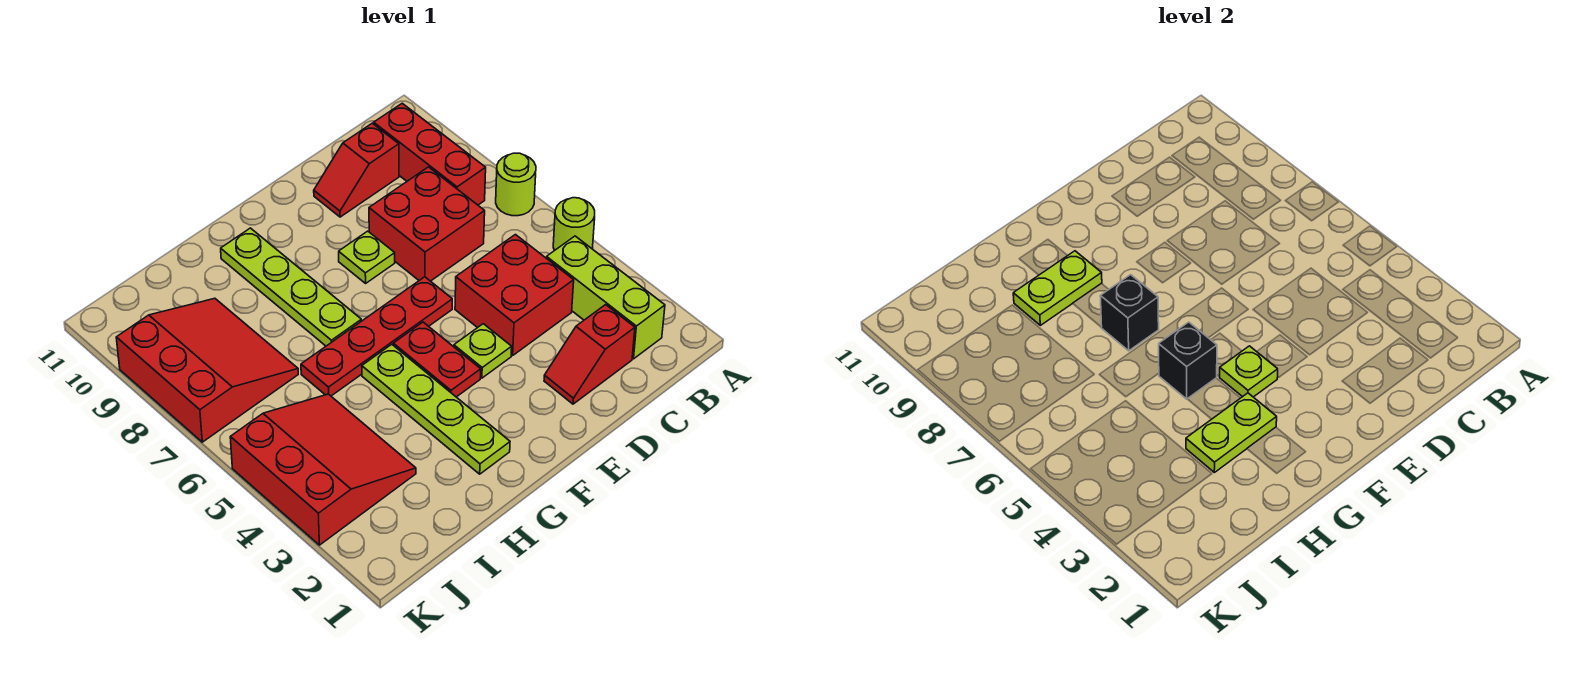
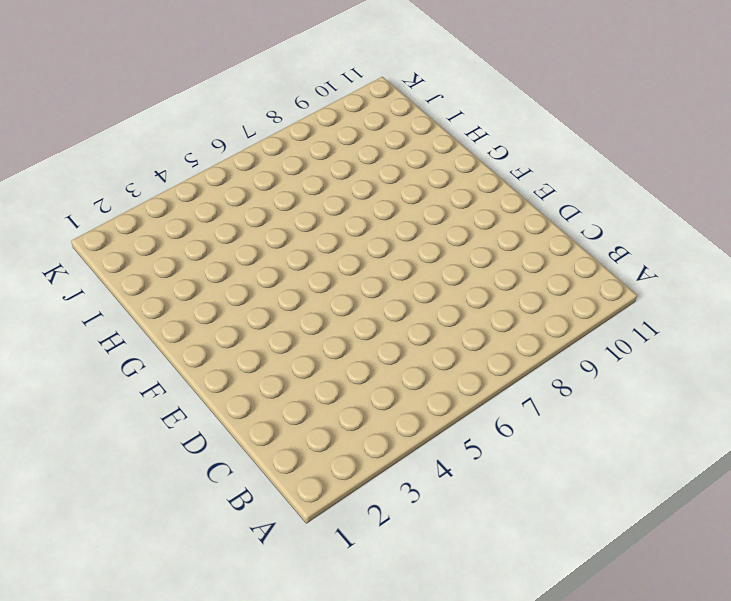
none -> lime 1x1 round brick [553,198,595,250]
none -> lime 1x1 round brick [496,153,536,216]
none -> lime 1x3 brick [546,236,665,359]

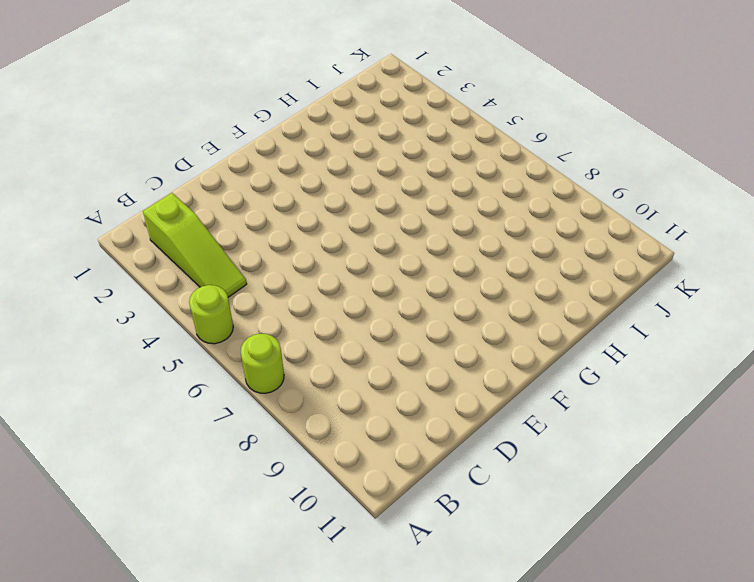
lime 1x3 slope [143,193,247,297] -> lime 1x3 brick [546,236,665,359]
none -> red 1x3 brick [374,103,486,205]
none -> red 1x2 slope [544,305,635,404]
none -> red 2x2 brick [455,235,574,355]

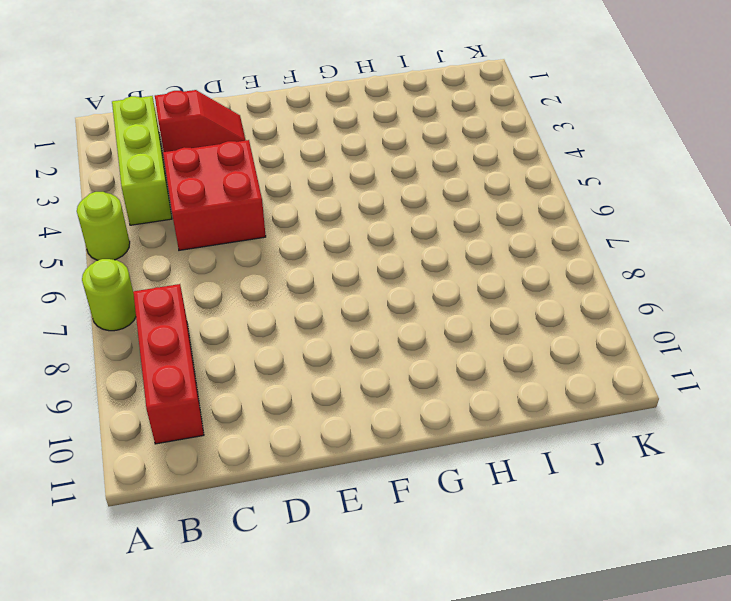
none -> red 2x2 brick [369,167,485,281]
none -> red 1x2 slope [314,123,399,217]
none -> lime 1x1 plate [454,324,512,378]

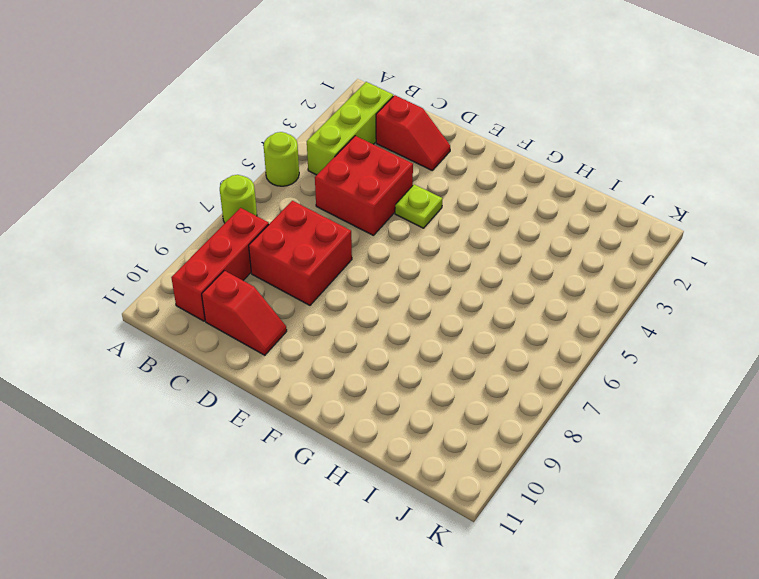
none -> red 1x4 plate [301,277,452,396]
none -> lime 1x1 plate [339,231,395,283]
none -> red 1x2 plate [393,322,481,397]

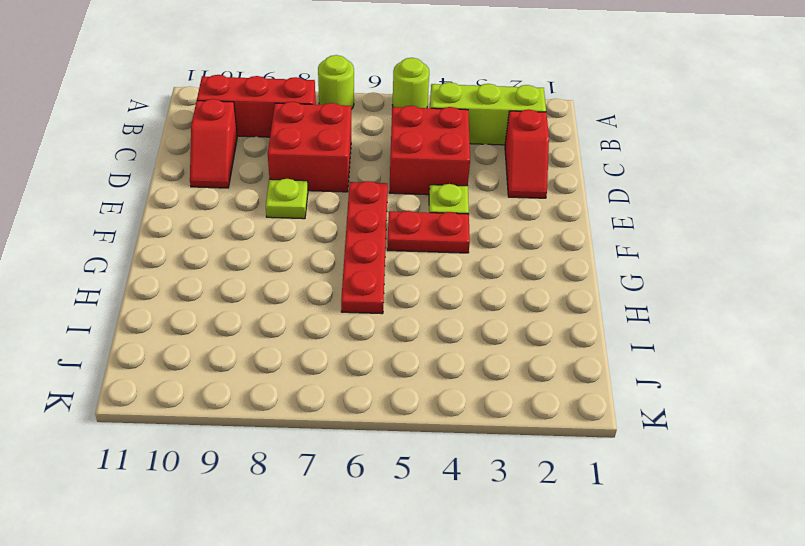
none -> lime 1x4 plate [362,344,510,474]
none -> lime 1x4 plate [221,228,361,346]
none -> red 3x3 slope [230,394,416,545]

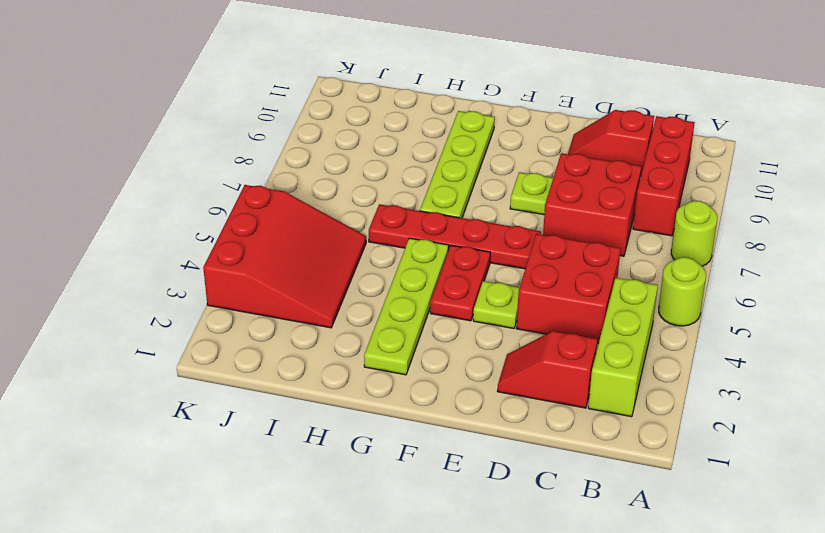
none -> red 3x3 slope [116,298,298,442]
none -> lime 1x1 plate [1220,346,1278,397]
none -> lime 1x2 plate [1186,393,1277,472]

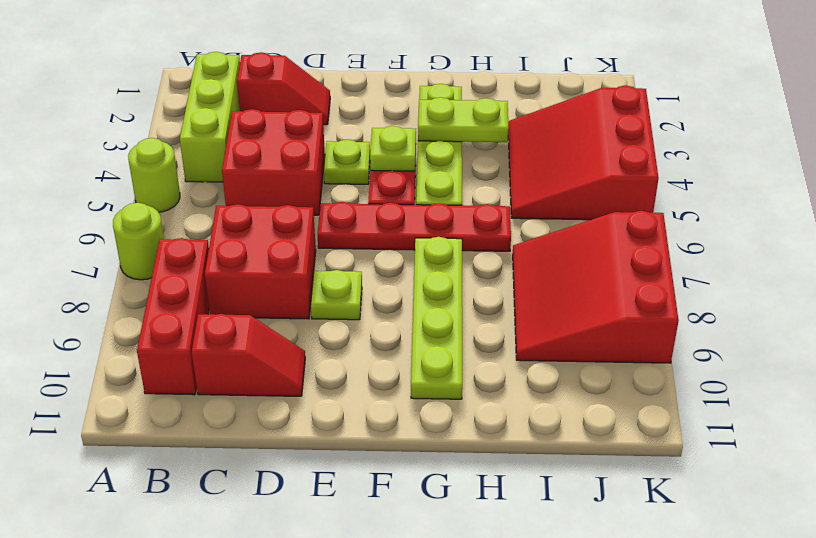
none -> black 1x1 brick [1159,322,1217,399]
none -> black 1x1 brick [1100,275,1159,351]
none -> lime 1x2 plate [1013,251,1102,325]

